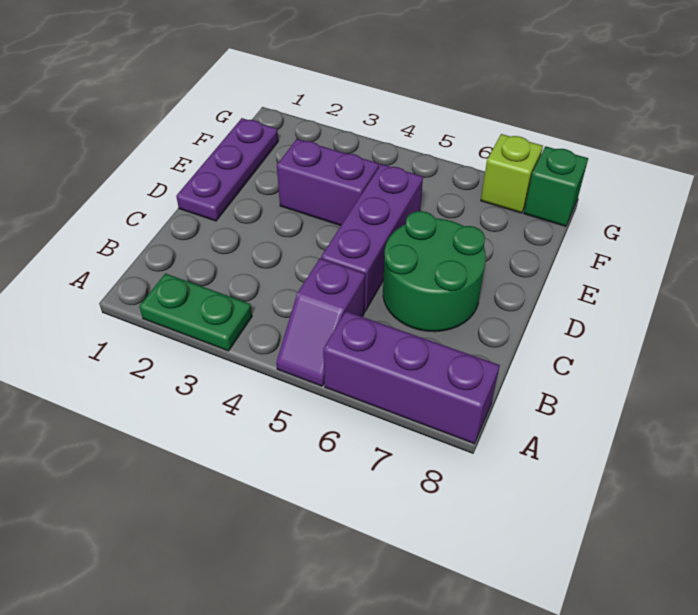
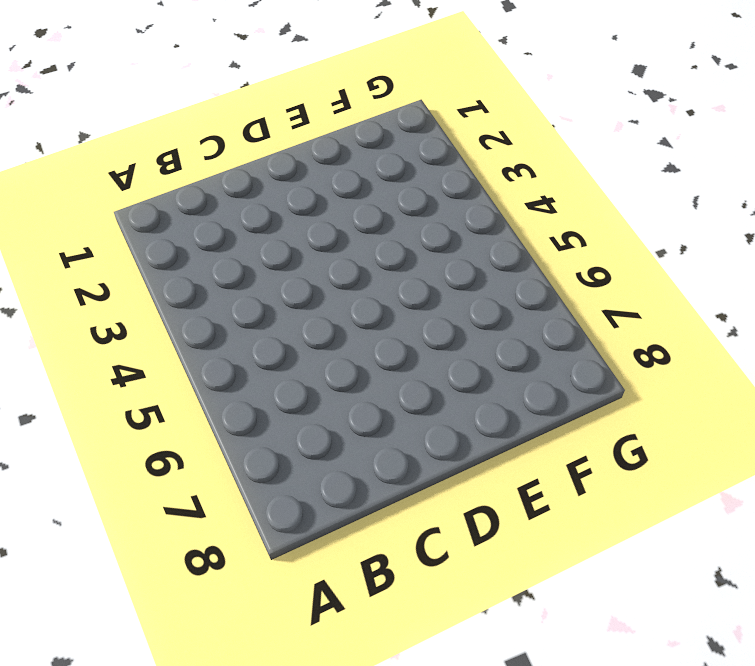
none -> green 1x2 plate [139,273,252,351]
none -> purple 1x2 slope [276,258,365,386]

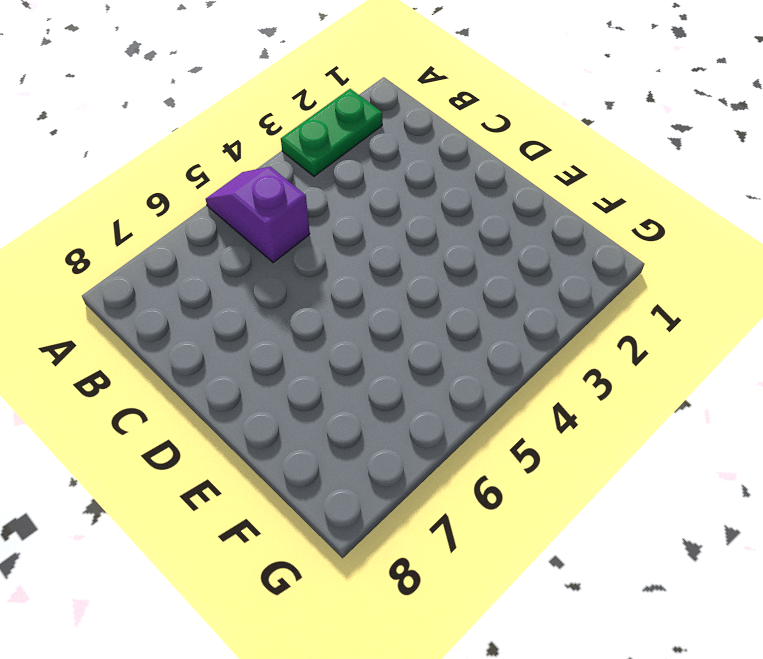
none -> purple 1x3 brick [323,311,500,444]
none -> purple 1x3 brick [321,164,423,311]

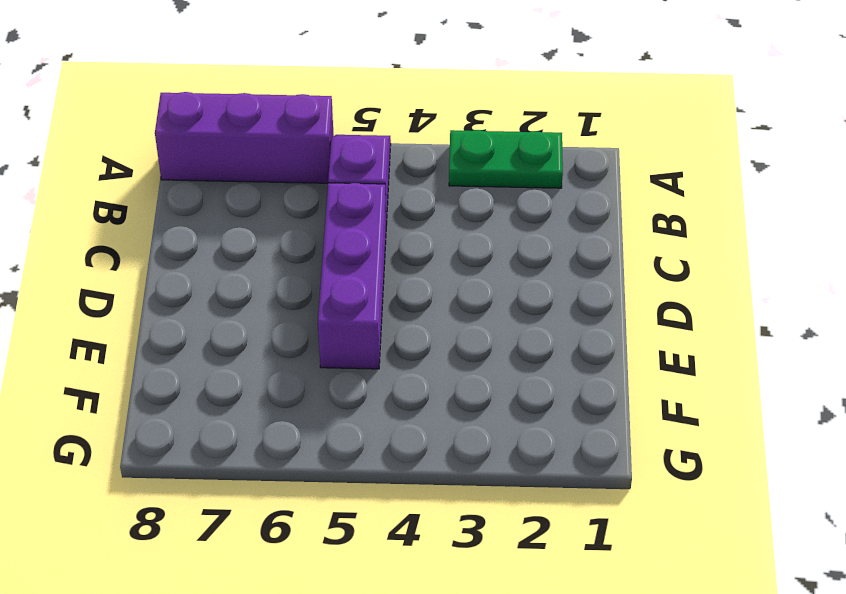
none -> green 2x2 round brick [383,211,486,332]
none -> purple 1x3 plate [176,118,278,221]

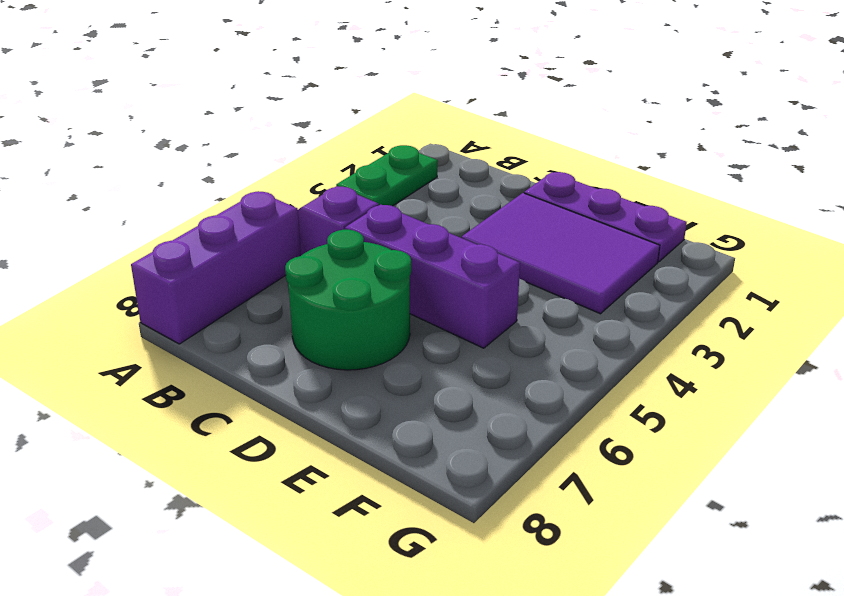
purple 2x3 tile [462,193,660,314] -> purple 1x2 brick [277,139,379,226]
none -> lime 1x1 brick [481,134,543,213]
none -> green 1x1 brick [524,146,588,226]

